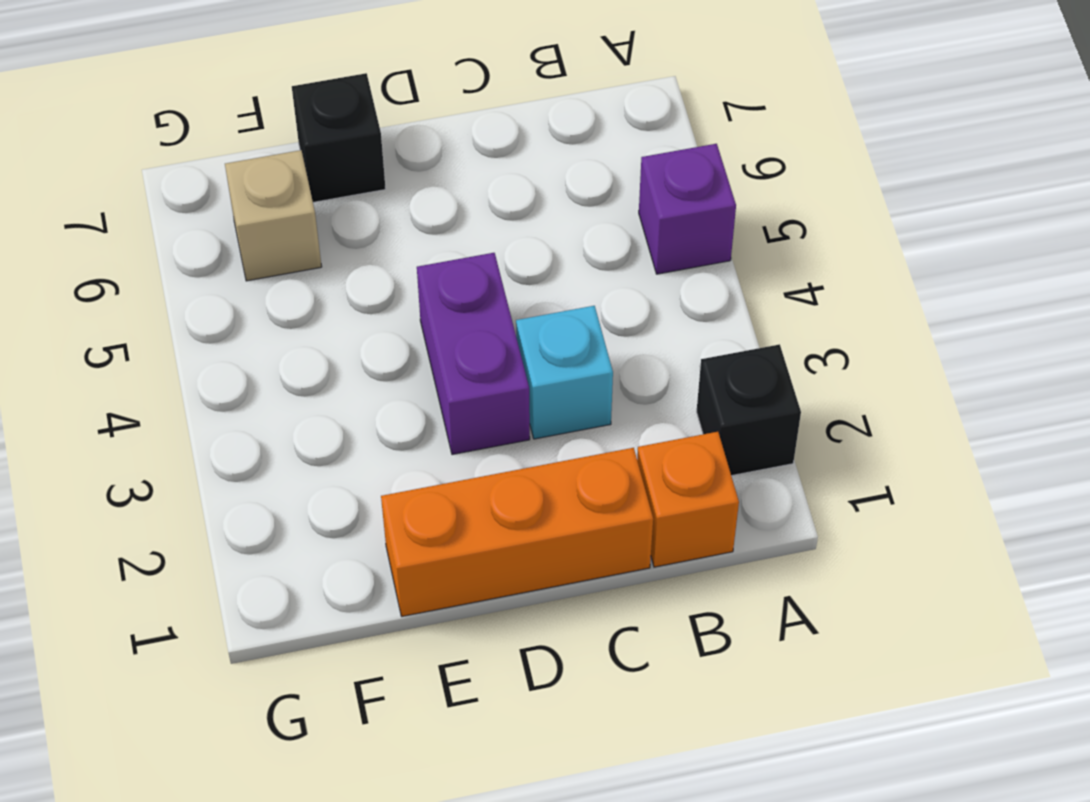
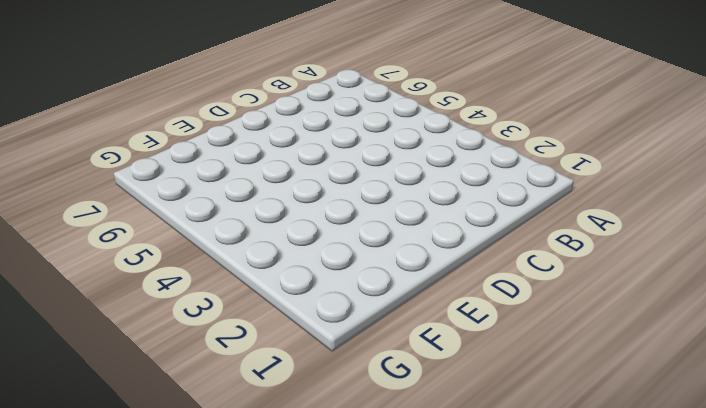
none -> black 1x1 brick [697,344,801,476]
none -> purple 1x1 brick [639,144,736,274]

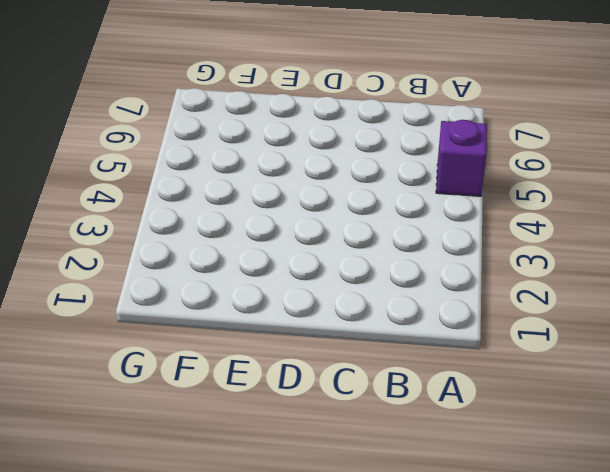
none -> black 1x1 brick [697,344,801,476]
none -> orange 1x1 brick [637,432,739,567]

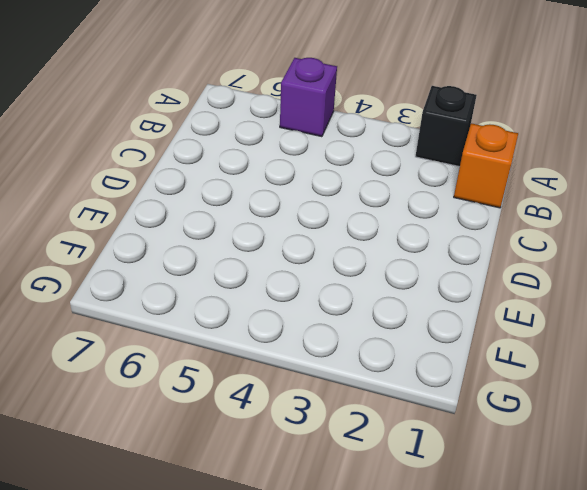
none -> orange 1x3 brick [381,448,653,616]
none -> cyan 1x1 brick [516,306,613,439]

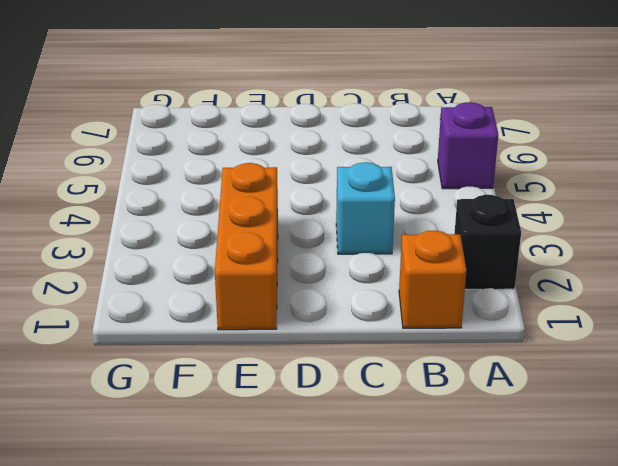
orange 1x3 brick [215,163,278,330] -> orange 1x3 brick turned to [381,448,653,616]
none -> purple 1x2 brick [417,253,530,455]
none -> black 1x1 brick [292,73,386,202]

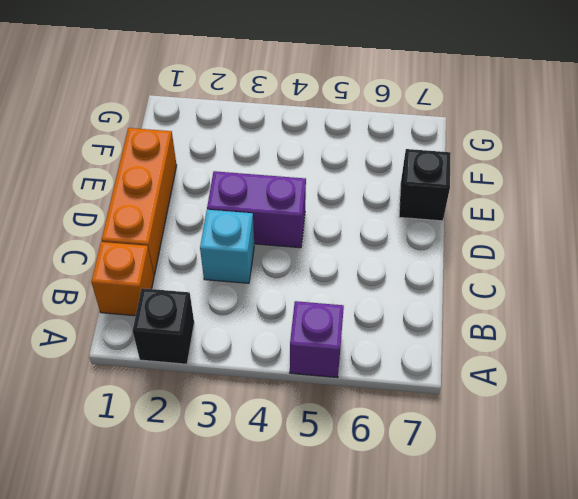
none -> tan 1x1 brick [225,150,322,281]

